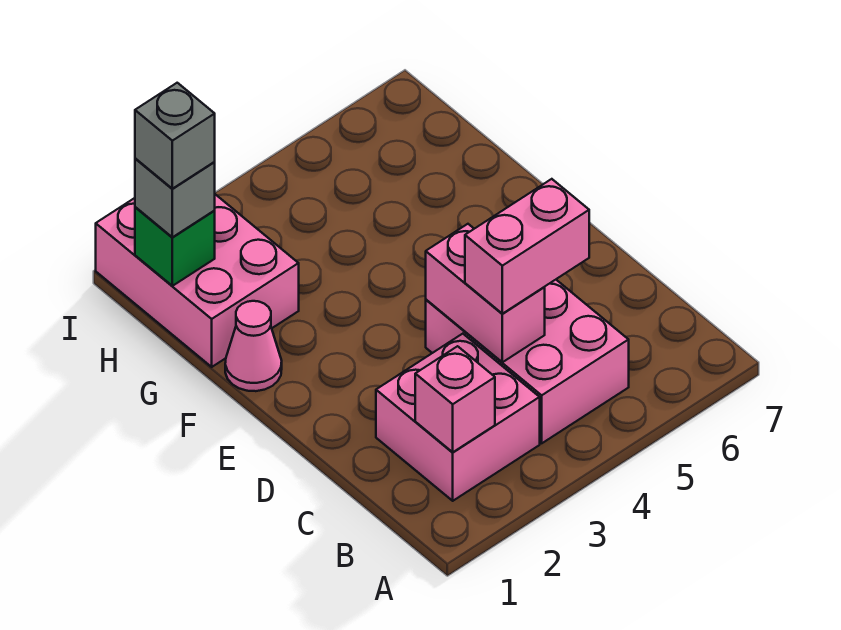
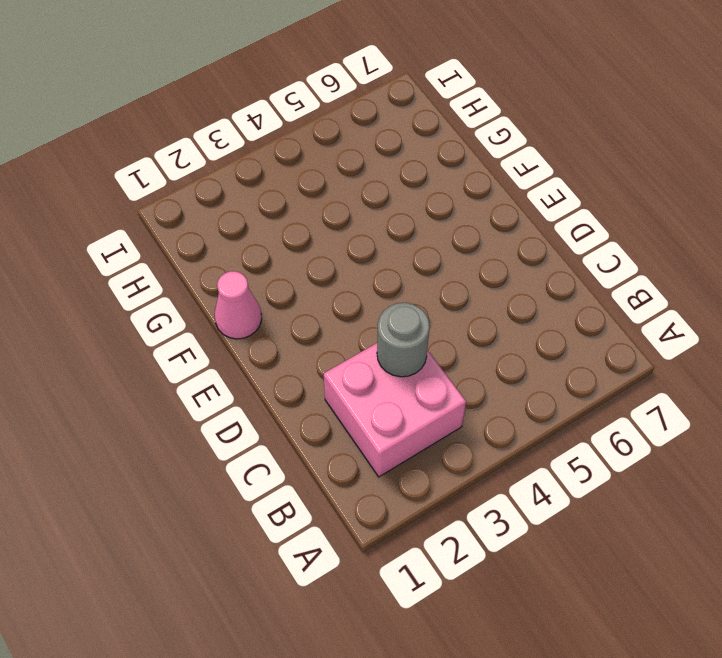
grey 1x1 round brick [377,303,430,377] -> none
none -> pink 2x3 brick [426,280,629,443]
none -> pink 2x3 brick [96,194,299,367]

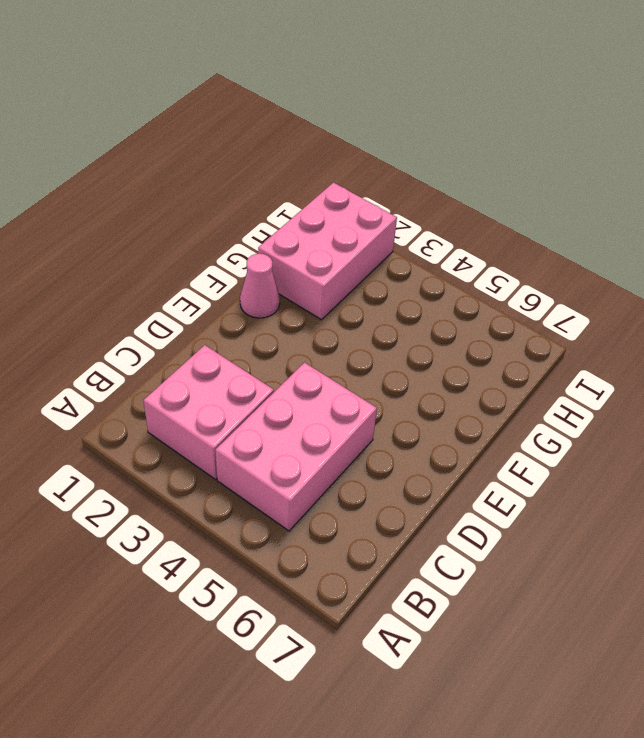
none -> pink 1x1 brick [415,346,495,452]
none -> pink 1x2 brick [426,224,545,362]

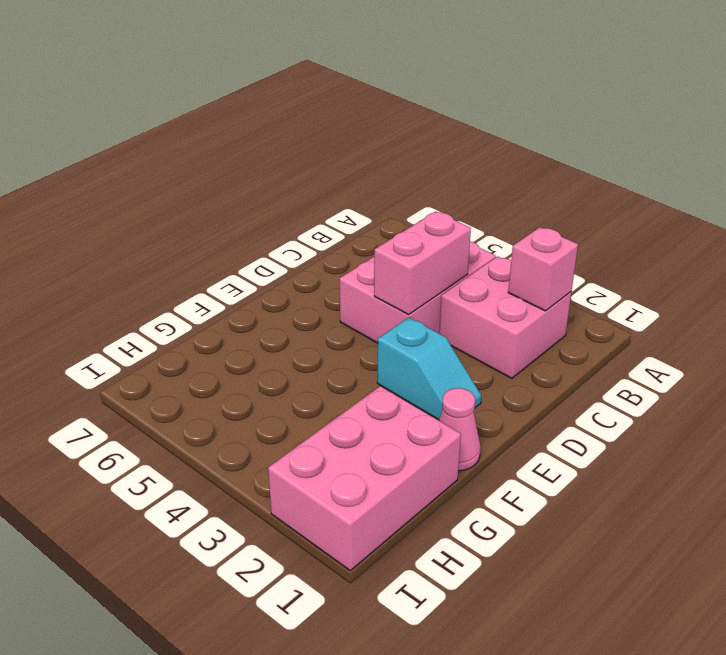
cyan 1x2 slope [377,318,481,420] -> none
none -> green 1x1 brick [135,207,215,286]
none -> pink 1x2 brick [465,179,589,314]

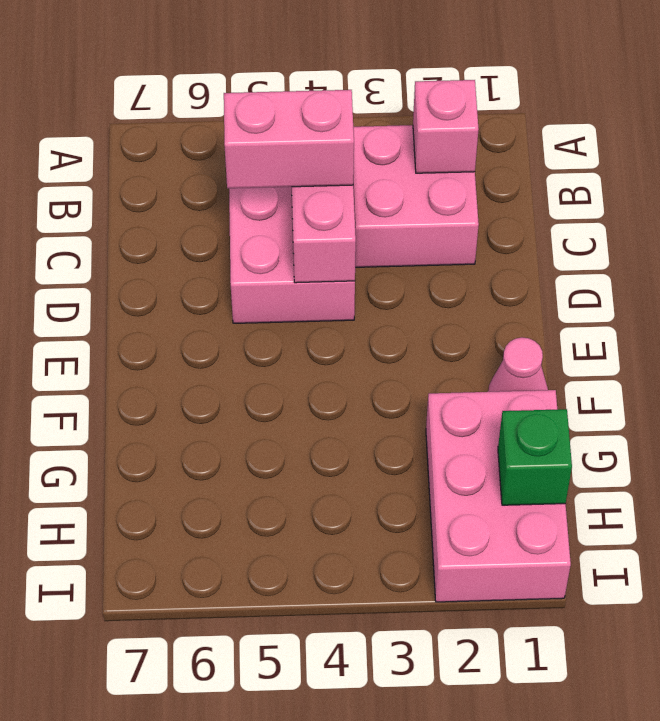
none -> grey 1x1 brick [135,158,215,237]
none -> grey 1x1 brick [135,83,215,189]

